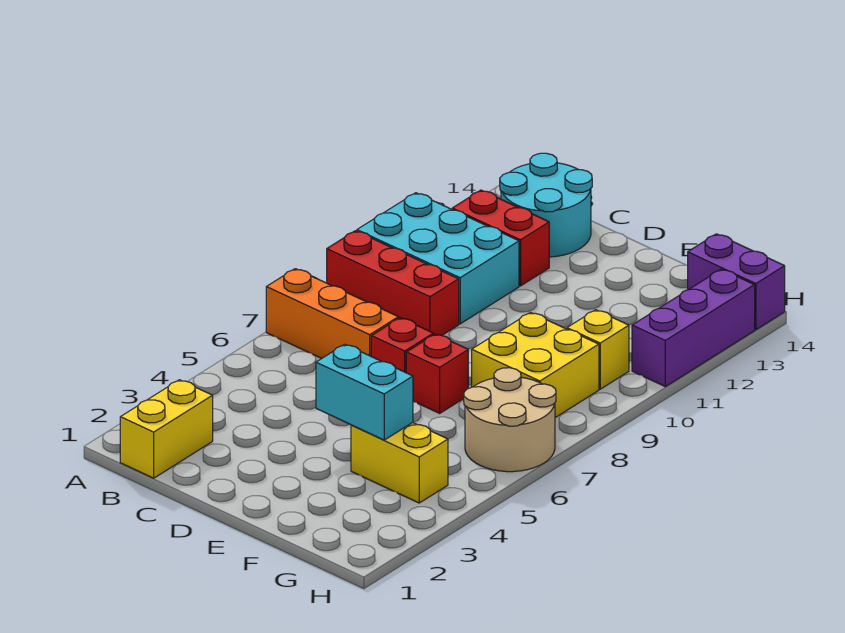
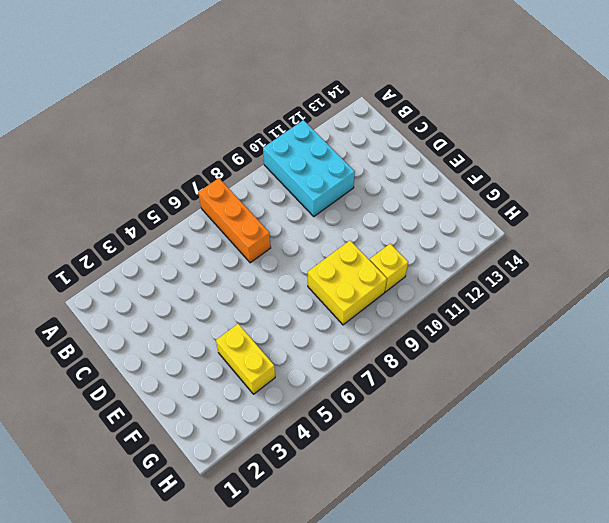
none -> red 1x3 brick [327,231,459,335]
none -> yellow 1x2 brick [120,380,213,478]
none -> red 1x2 brick [452,190,549,286]

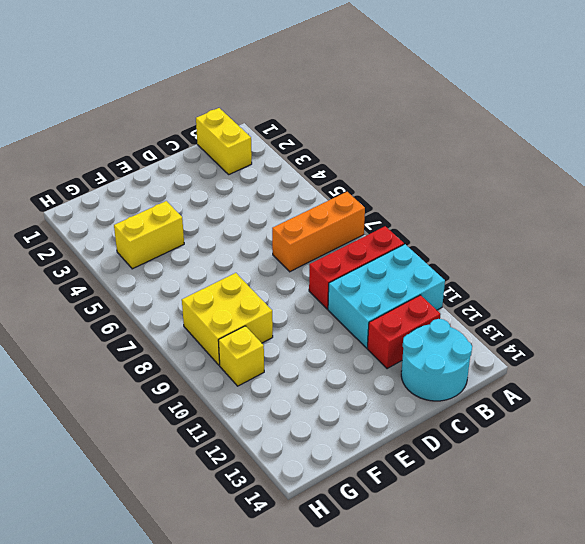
none -> red 1x1 brick [371,318,433,373]
none -> red 1x1 brick [406,334,468,413]
none -> tan 2x2 round brick [464,368,556,472]

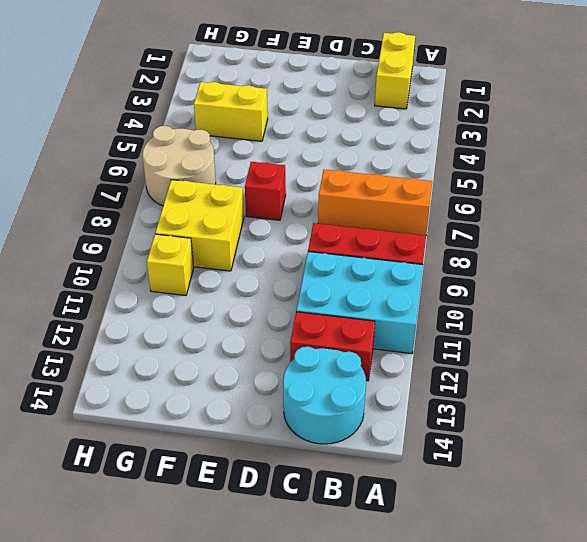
none -> red 1x1 brick [371,318,433,373]
none -> purple 1x2 brick [688,234,785,330]
none -> purple 1x3 brick [632,269,755,387]

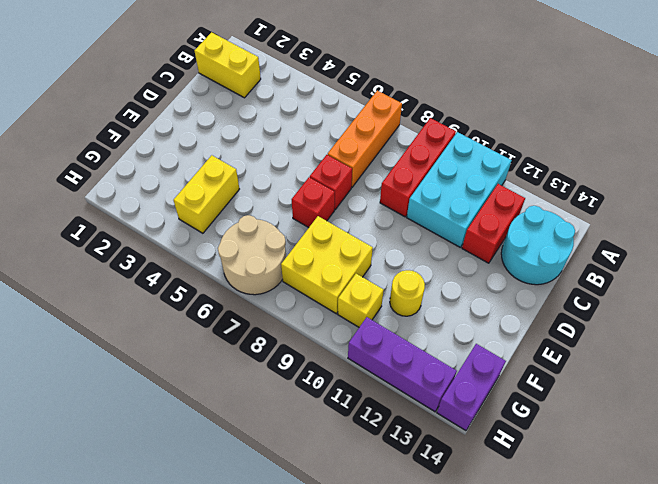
yellow 1x1 round brick [390,270,425,316] -> none
none -> cyan 1x2 brick [316,344,413,440]

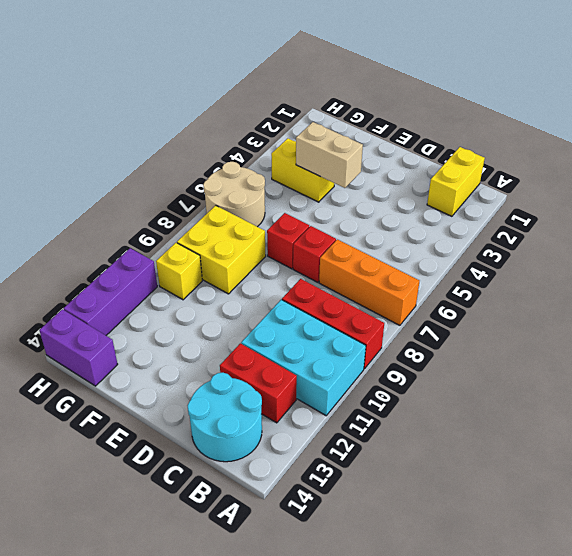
tan 1x2 brick [296,122,363,188] -> cyan 1x2 brick [316,344,413,440]

